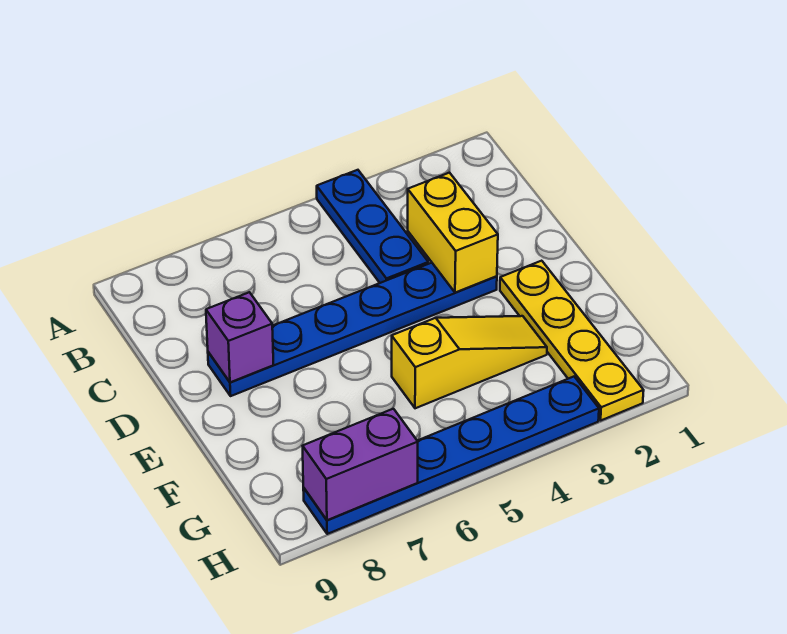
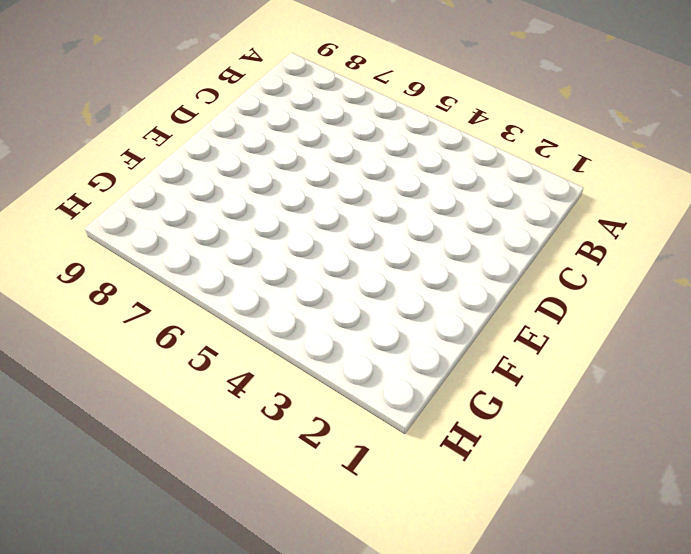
none -> blue 1x3 plate [317,170,428,283]
none -> blue 1x6 plate [208,263,497,396]

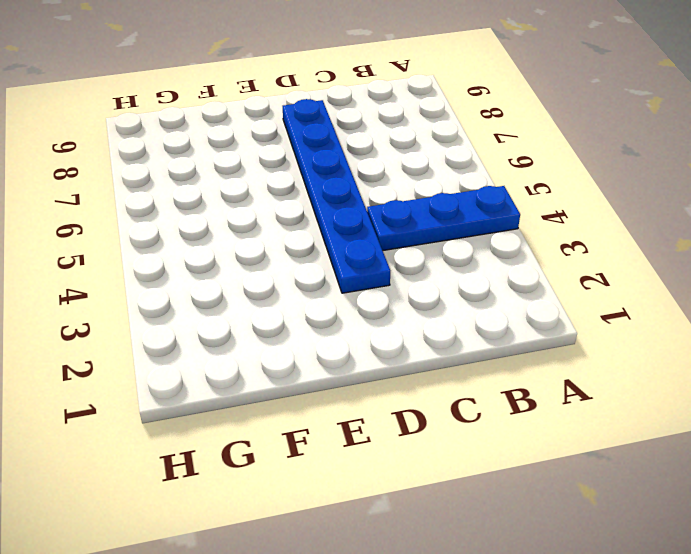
none -> yellow 1x4 plate [500,261,644,420]
none -> yellow 1x3 slope [392,316,547,408]

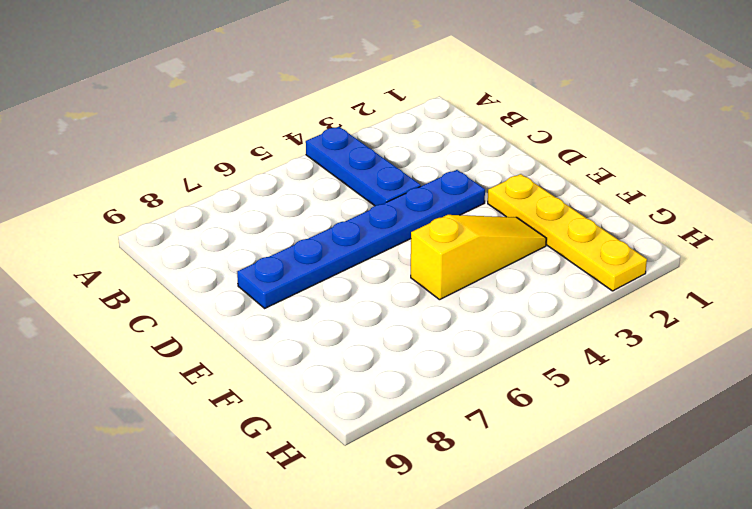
none -> blue 1x6 plate [303,377,599,534]
none -> yellow 1x2 brick [408,173,498,293]

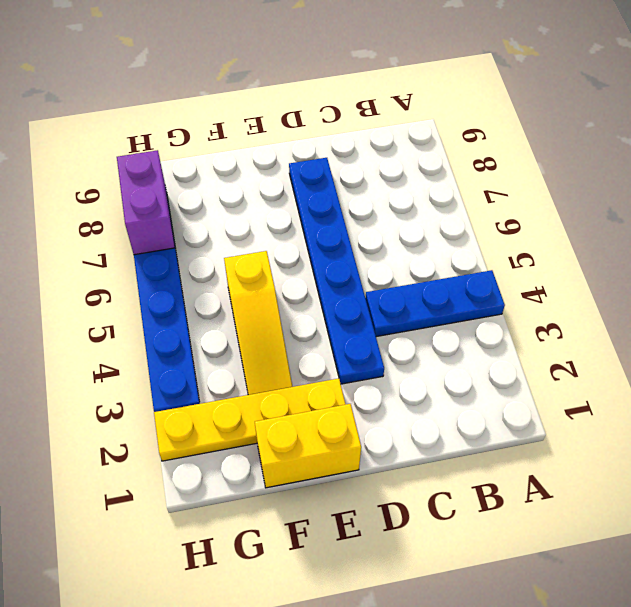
yellow 1x2 brick [255,404,361,488] -> yellow 1x2 brick moved to [408,173,498,293]
none -> purple 1x1 brick [206,292,273,383]

